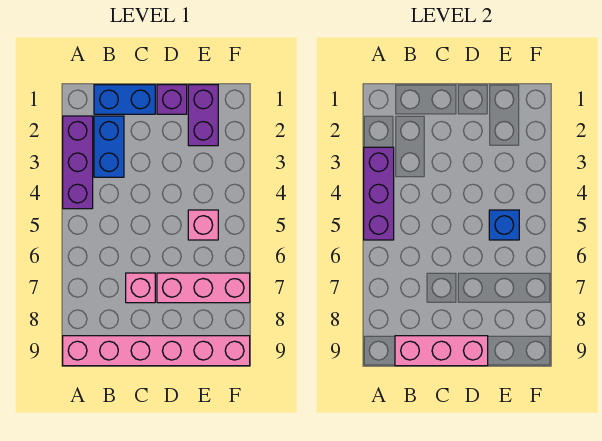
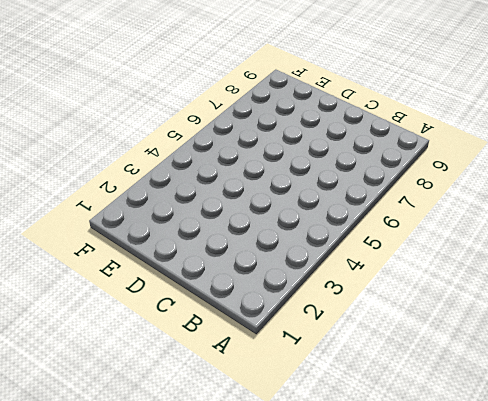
none -> purple 1x3 brick [63,116,93,209]
none -> pink 1x6 brick [63,336,250,366]
none -> blue 1x2 brick [94,85,155,114]

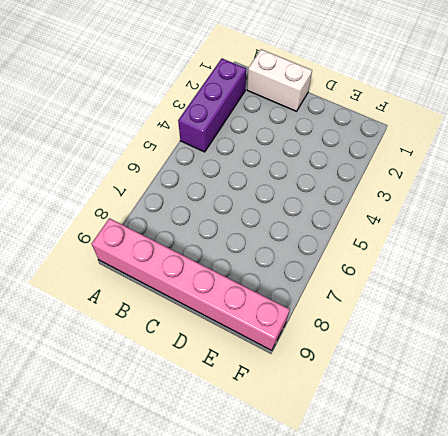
white 1x2 brick [247,49,312,111] -> blue 1x2 brick [94,85,155,114]
none -> blue 1x2 brick [94,116,124,177]
none -> pink 1x1 brick [126,273,155,303]
none -> purple 1x1 brick [157,85,187,114]

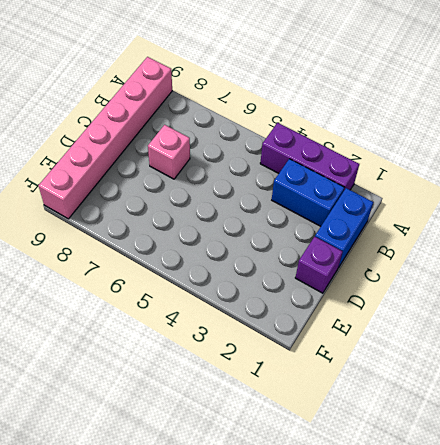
none -> pink 1x3 brick [157,273,250,303]
none -> purple 1x2 brick [188,85,218,146]
none -> pink 1x1 brick [188,210,218,240]

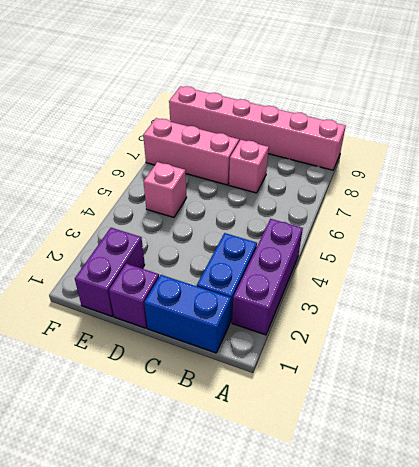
none -> purple 1x3 brick [364,147,394,240]
none -> pink 1x3 brick [395,336,488,366]
none -> blue 1x1 brick [489,210,519,240]

